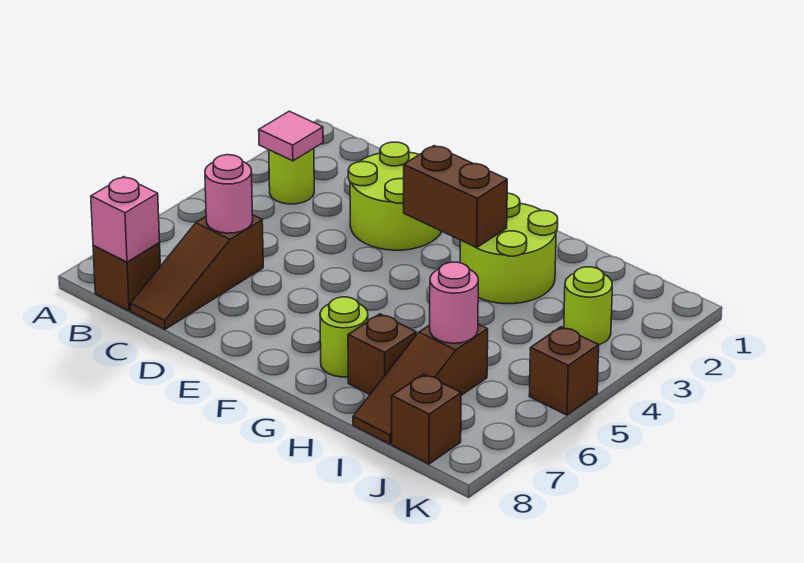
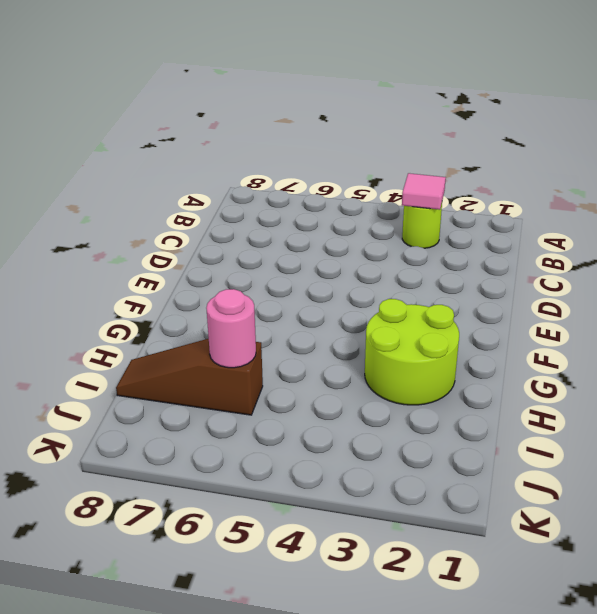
none -> brown 1x1 brick [93,243,160,311]
none -> brown 1x3 slope [131,215,263,329]
none -> lime 2x2 round brick [348,142,442,250]

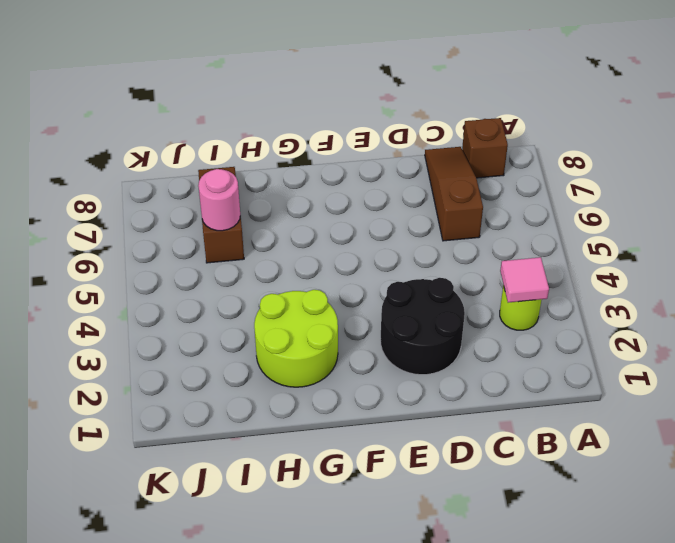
black 2x2 round brick [380,278,465,375] -> lime 2x2 round brick [348,142,442,250]
none -> lime 1x1 round brick [320,297,368,377]
none -> brown 1x1 brick [348,314,416,394]
none -> lime 1x1 round brick [564,267,612,345]

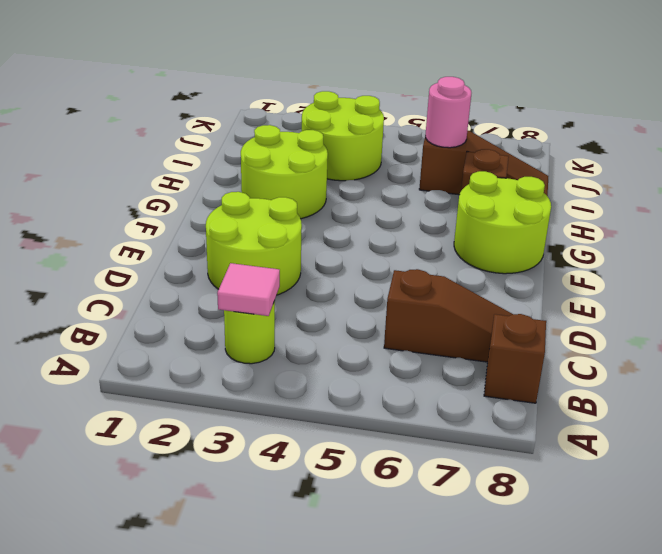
lime 2x2 round brick [454,171,551,274] -> lime 1x1 round brick [320,297,368,377]
lime 2x2 round brick [302,91,384,181] -> lime 1x1 round brick [564,267,612,345]
none -> brown 1x1 brick [392,374,461,464]
none -> brown 1x1 brick [529,327,599,415]
none -> pink 1x1 brick [91,177,160,262]

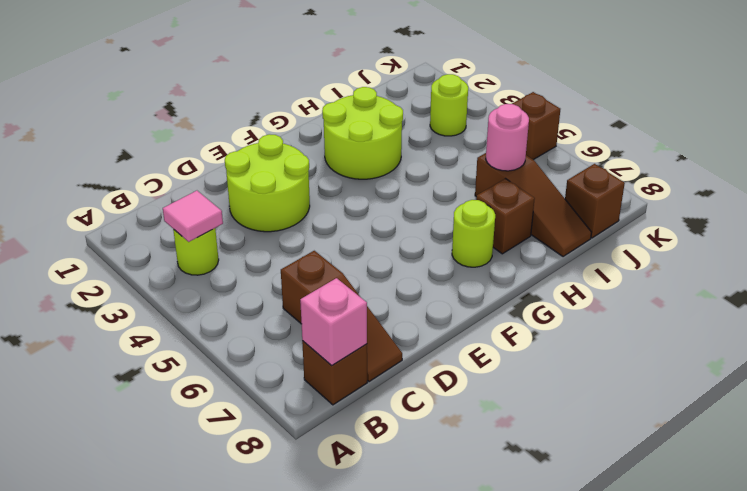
none -> pink 1x1 round brick [205,155,253,233]
none -> brown 1x2 brick [404,146,507,248]

